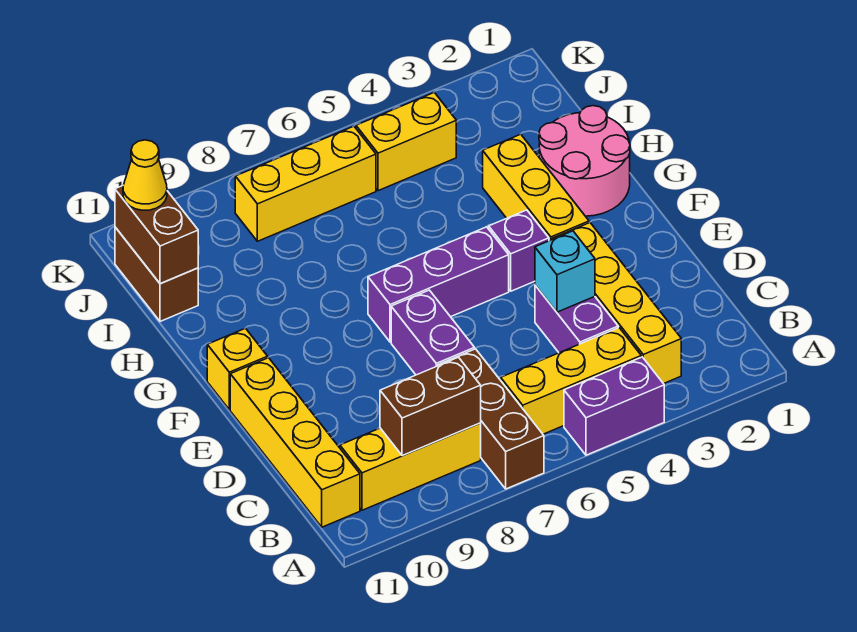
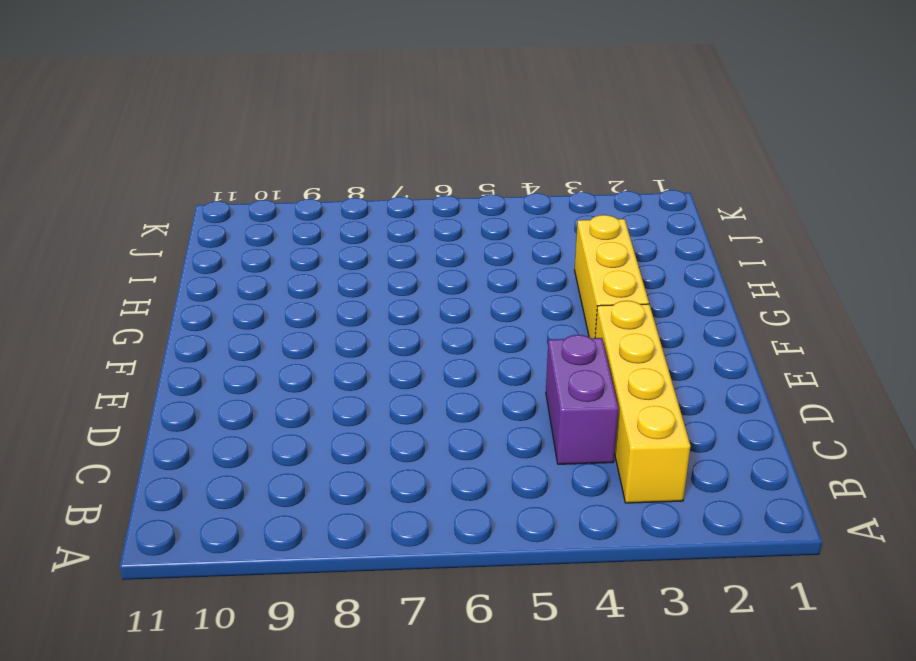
none -> purple 1x2 brick [564,357,664,455]
none -> brown 1x3 brick [437,349,544,489]
none -> yellow 1x3 brick [501,328,641,434]

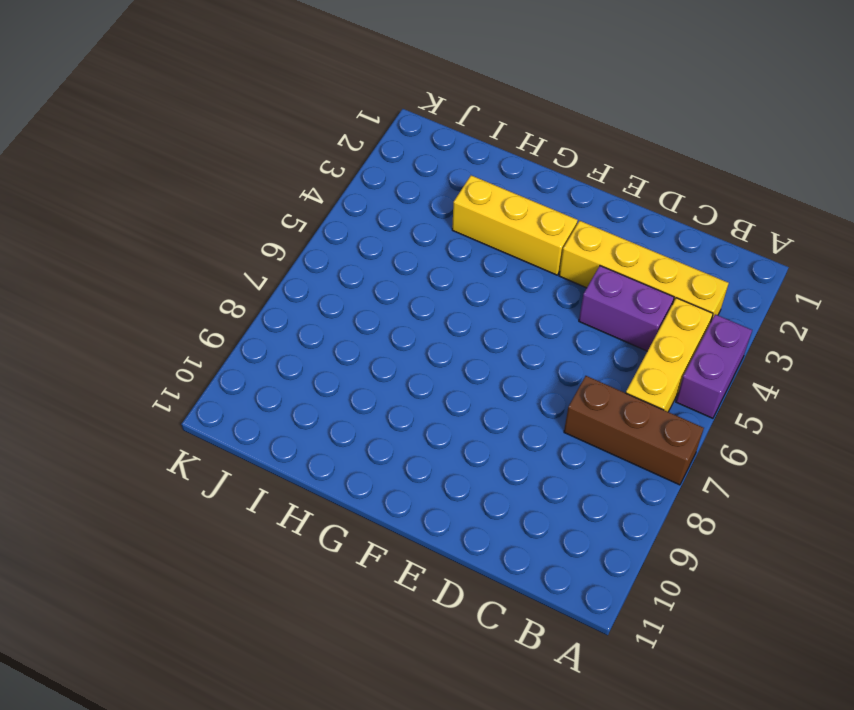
none -> yellow 1x3 brick [340,423,481,510]
none -> yellow 1x4 brick [230,358,360,527]
none -> purple 1x2 brick [391,290,475,375]

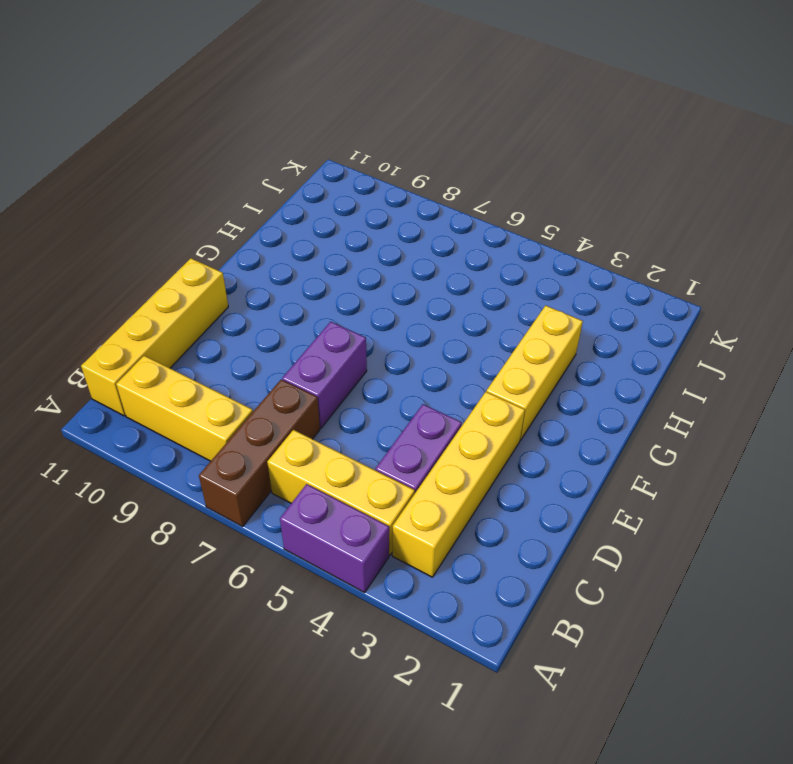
none -> purple 1x1 brick [489,210,549,291]
none -> purple 1x3 brick [368,227,509,342]
none -> yellow 1x1 brick [207,328,268,410]

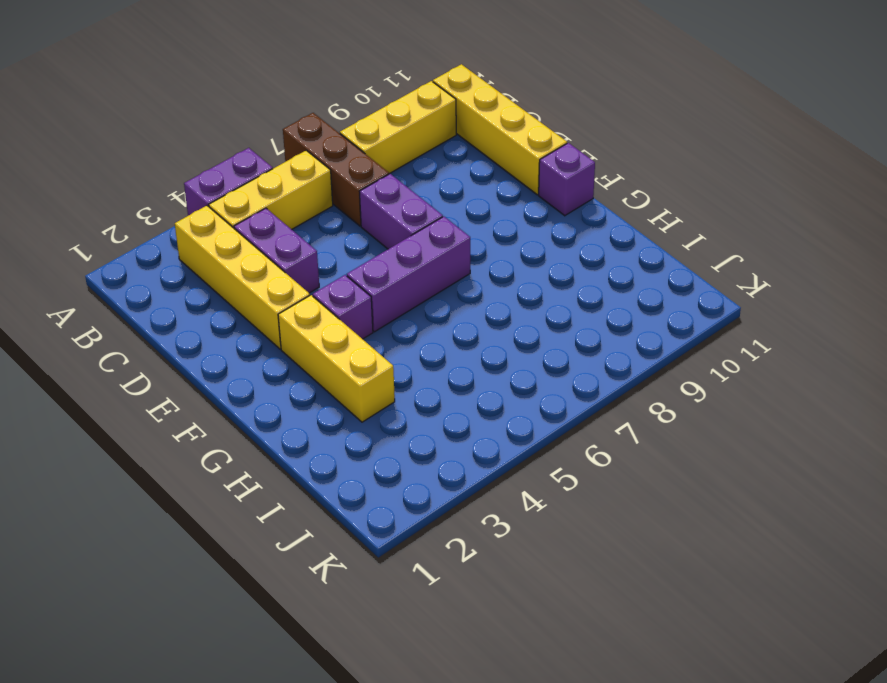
purple 1x1 brick [539,143,595,216] -> yellow 1x1 brick [207,328,268,410]
none -> pink 2x2 round brick [539,106,630,216]
none -> brown 1x2 brick [115,227,198,321]
none -> yellow 1x2 brick [356,92,456,191]

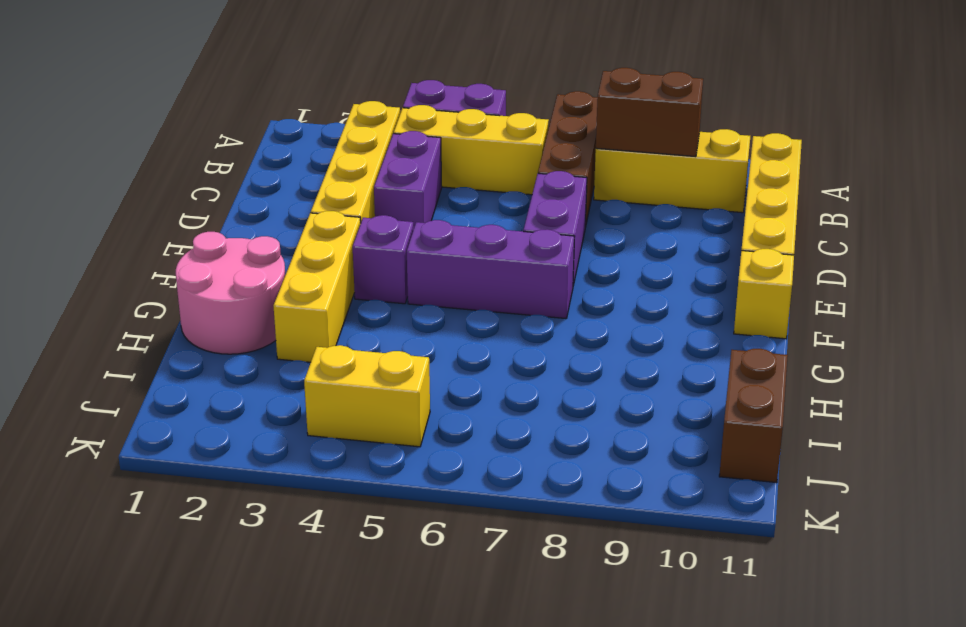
none -> yellow 1x3 brick [235,126,376,241]
none -> cyan 1x1 brick [535,231,595,312]
none -> brown 1x2 brick [115,186,198,284]

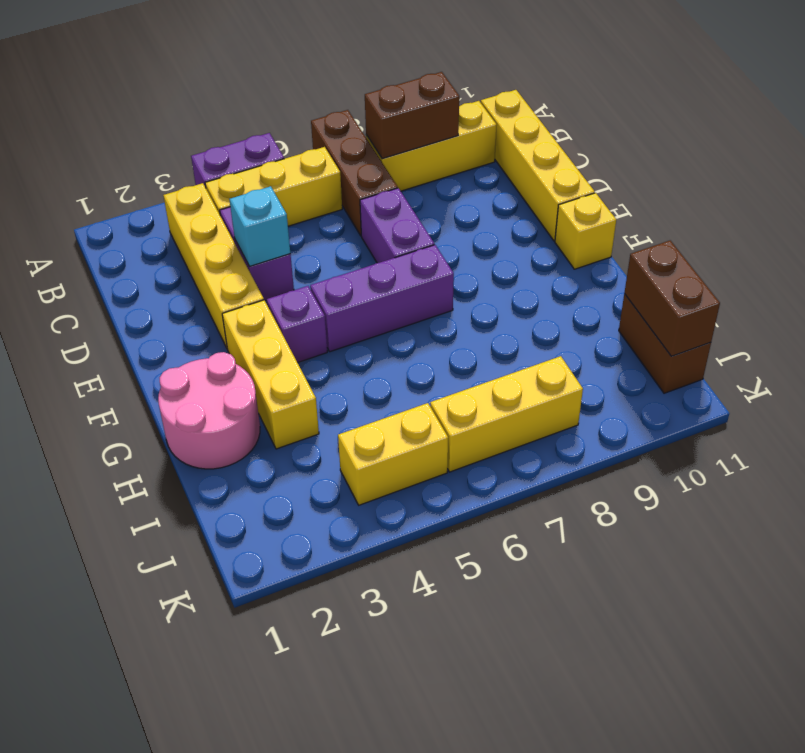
none -> yellow 1x1 cone [123,140,167,210]

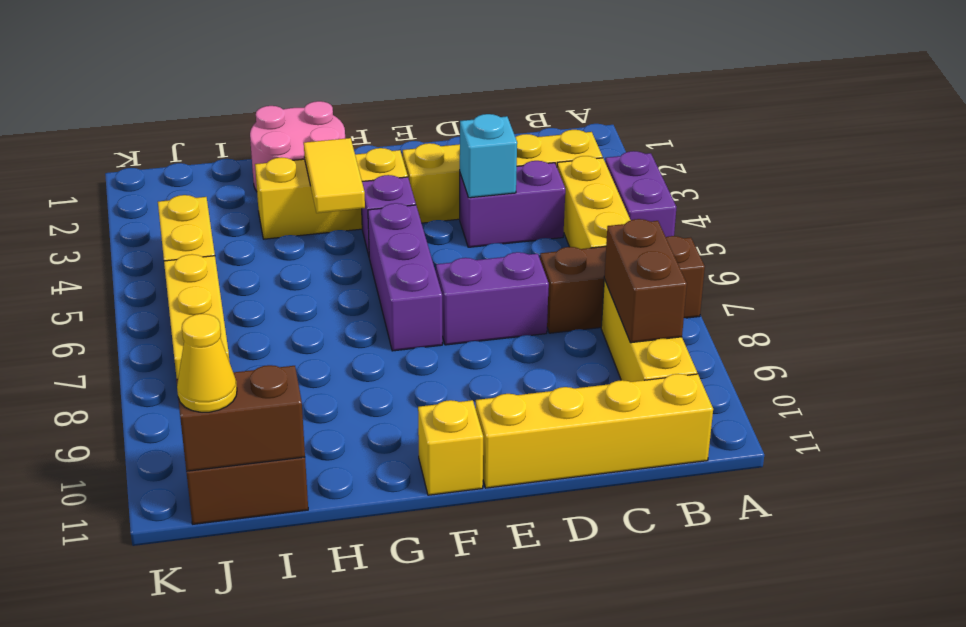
yellow 1x2 tile [304,138,365,213] -> none

